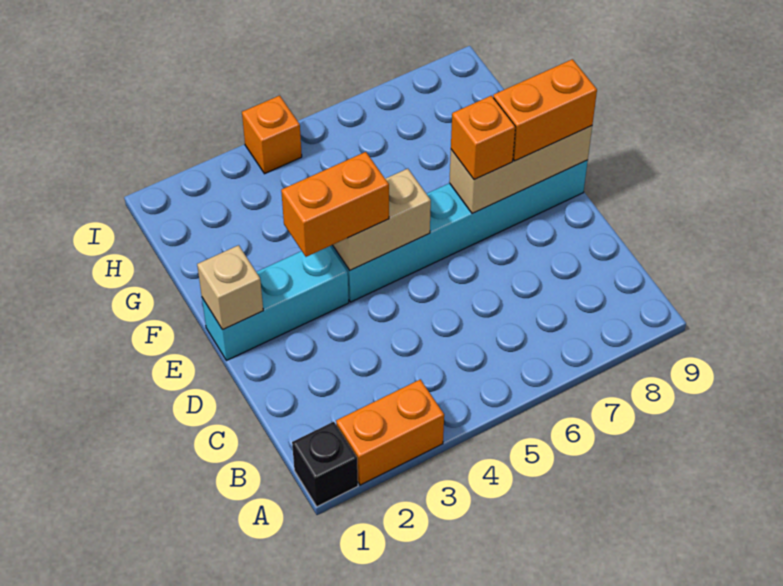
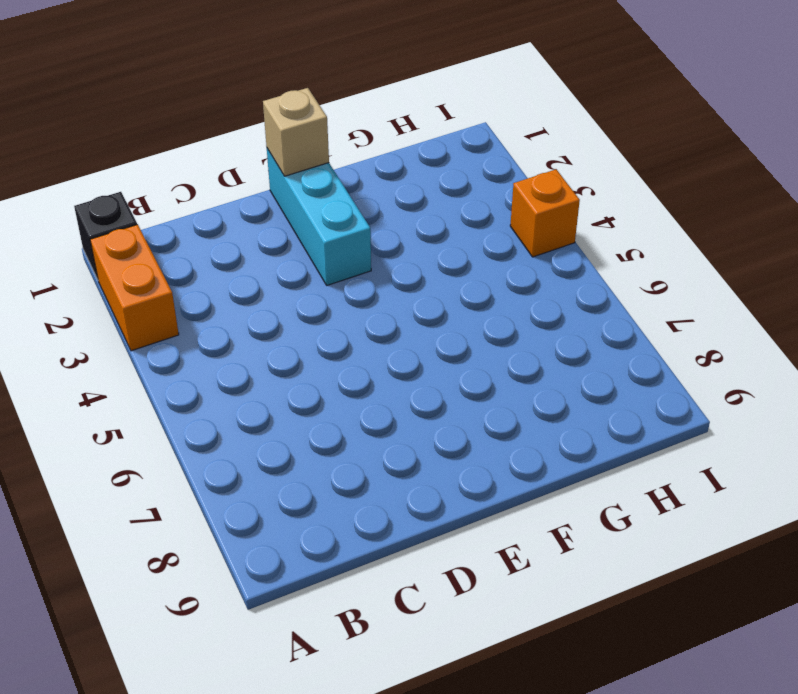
none -> cyan 1x6 brick [331,160,588,302]
none -> tan 1x2 brick [333,169,431,270]

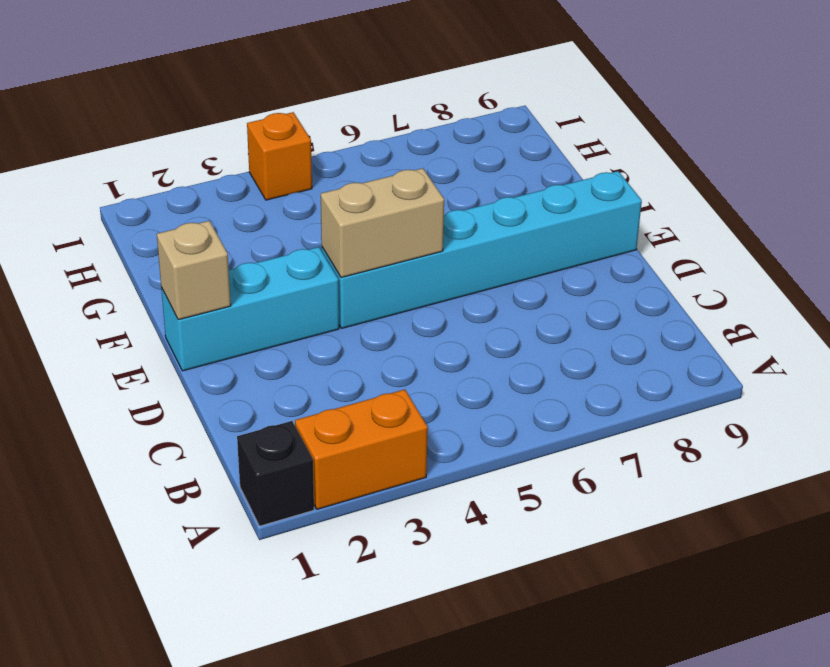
none -> tan 1x3 brick [449,126,592,214]
none -> orange 1x2 brick [281,152,389,257]

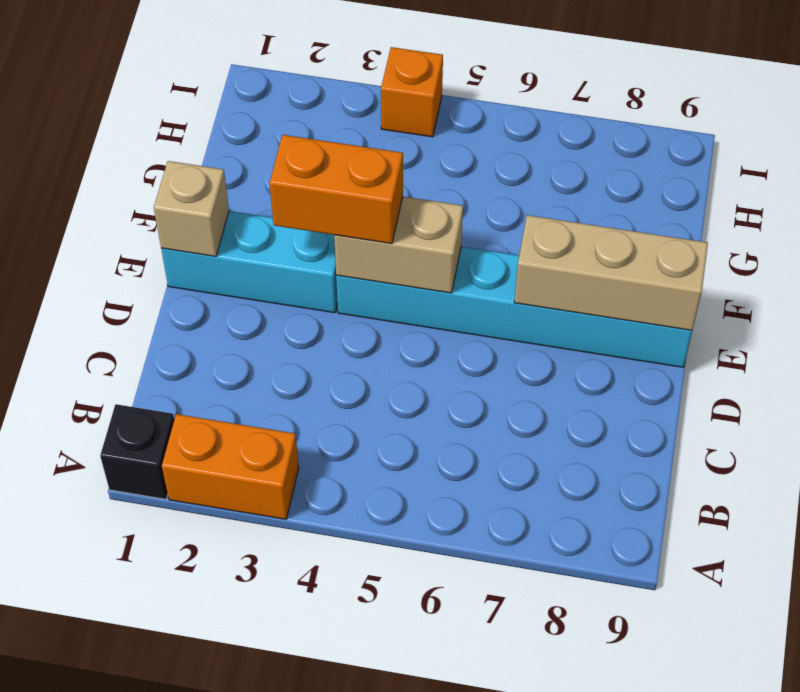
none -> orange 1x1 brick [451,96,515,180]
none -> orange 1x2 brick [493,59,597,161]

